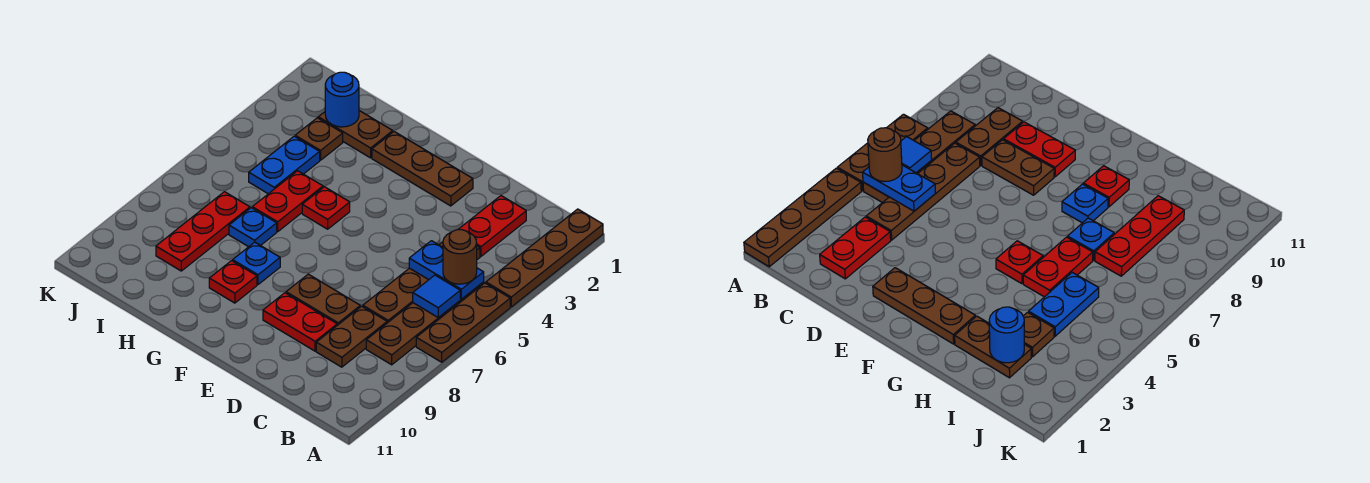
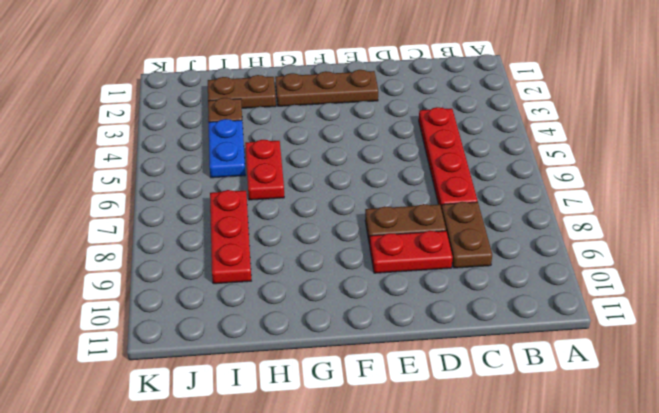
red 1x4 plate [419,107,478,209] -> brown 1x4 plate [363,242,480,323]
none -> brown 1x4 plate [486,209,603,307]
none -> brown 1x3 plate [416,283,510,362]
none -> brown 1x4 plate [366,282,484,365]

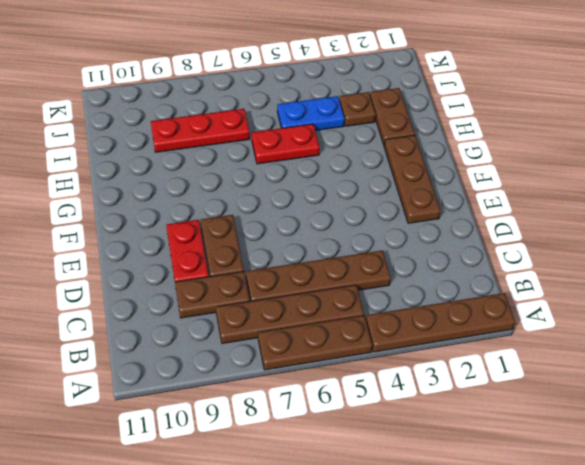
none -> red 1x2 plate [458,196,526,256]
none -> red 1x1 plate [302,187,350,229]
none -> blue 1x1 plate [233,242,280,284]

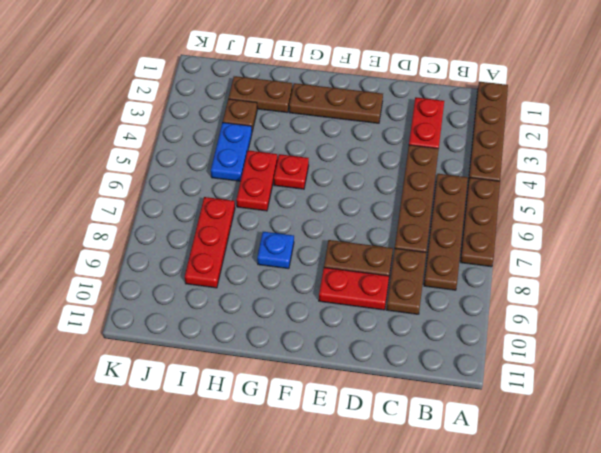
none -> red 1x1 plate [209,261,257,303]
none -> blue 1x1 plate [229,208,277,247]
none -> blue 1x2 plate [409,241,484,299]

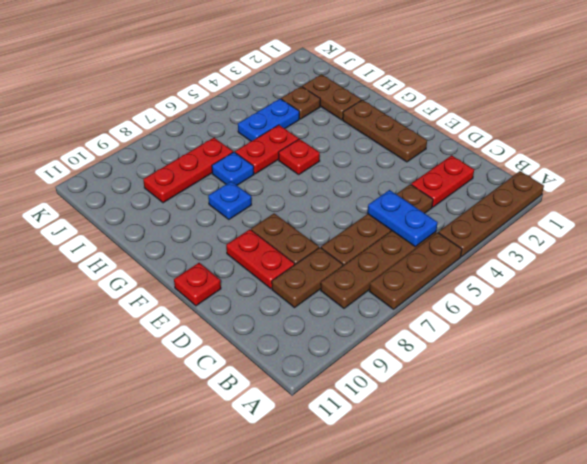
red 1x1 plate [174,263,221,306] -> red 1x1 plate moved to [209,261,257,303]
none -> blue 1x1 tile [413,275,460,318]
none -> blue 1x1 round brick [325,72,359,127]
none -> brown 1x1 round brick [443,230,477,284]

